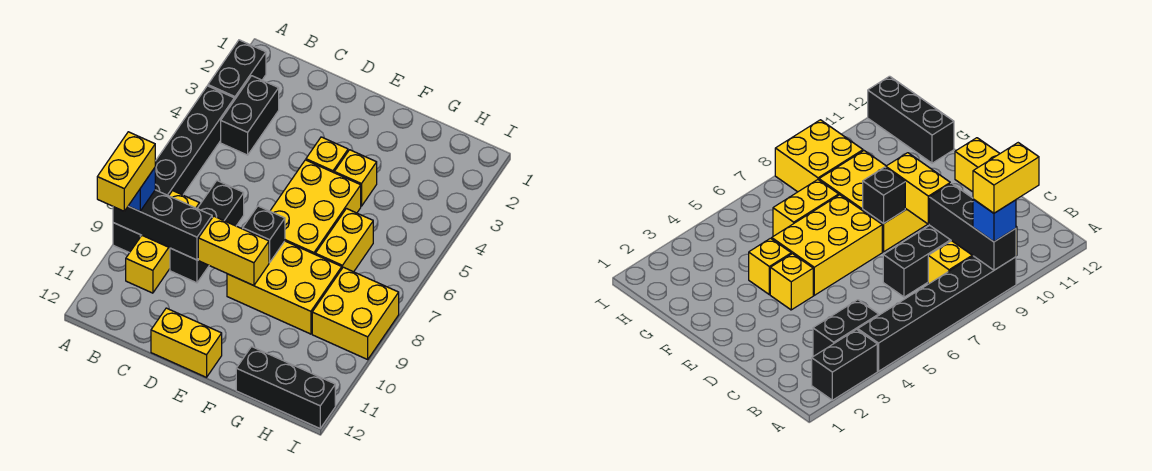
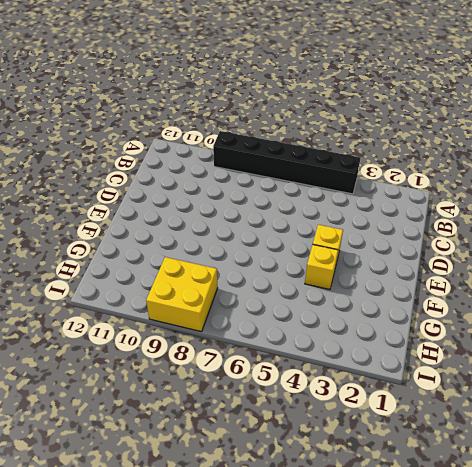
none -> black 1x2 brick [208,40,266,100]
none -> black 1x2 brick [221,76,279,155]
none -> yellow 1x3 brick [126,191,200,293]

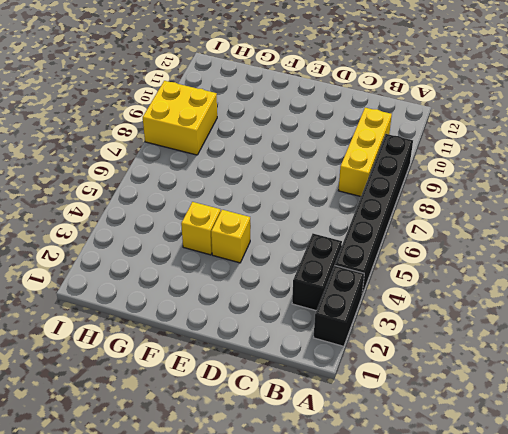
none -> black 1x3 brick [170,181,244,283]
none -> yellow 1x2 brick [151,308,222,377]
none -> yellow 2x3 brick [270,160,361,254]

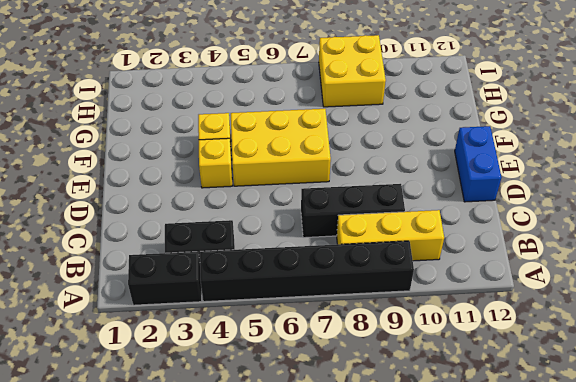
blue 1x2 brick [455,126,502,202] -> yellow 1x2 brick [151,308,222,377]
none -> yellow 2x3 brick [227,241,342,334]
none -> yellow 1x2 brick [315,209,373,272]
none -> black 1x3 brick [236,347,335,428]

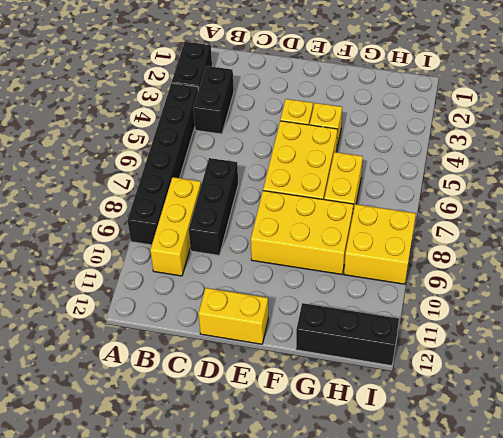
none -> black 1x3 brick [113,190,212,260]
none -> yellow 1x2 brick [198,216,269,286]
none -> black 1x1 brick [243,206,285,262]

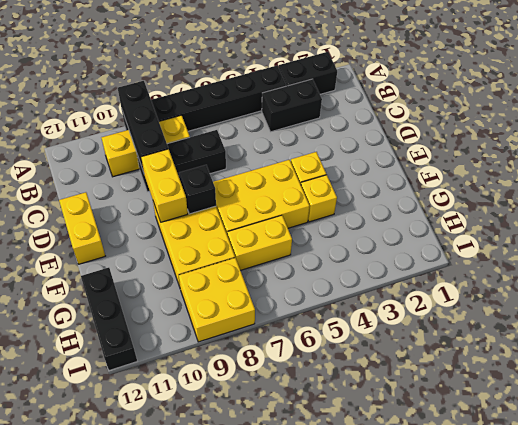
none -> blue 1x1 brick [129,168,155,211]
none -> yellow 1x2 brick [97,132,155,211]

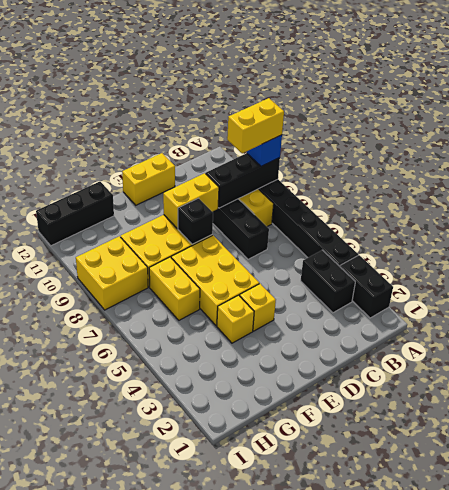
yellow 1x2 brick [227,98,284,153] -> yellow 1x2 brick turned to [97,132,155,211]

